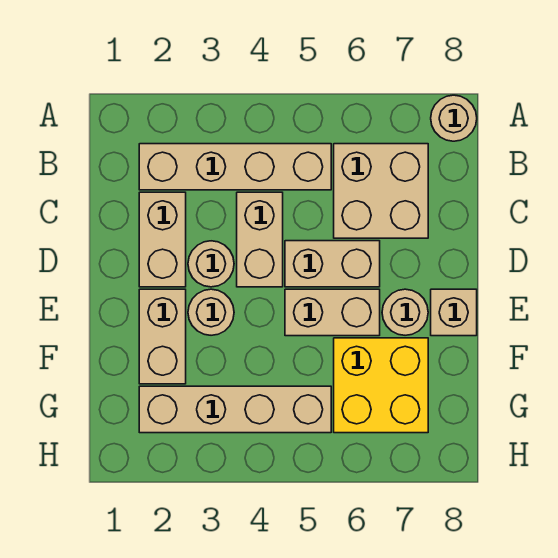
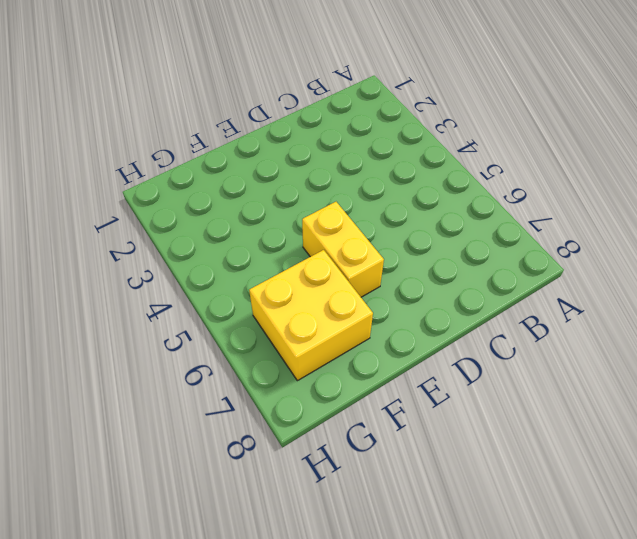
yellow 1x2 brick [302,202,384,297] -> tan 1x2 brick [285,289,380,336]
none -> tan 1x1 round brick [431,95,477,141]
none -> tan 1x4 brick [139,144,331,190]
none -> tan 2x2 brick [334,144,428,238]

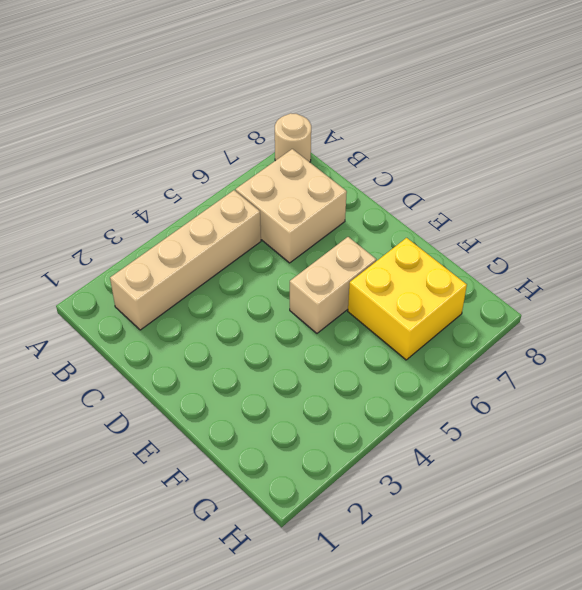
none -> tan 1x2 brick [139,192,186,287]
none -> tan 1x2 brick [237,192,283,287]
none -> tan 1x1 round brick [188,241,234,287]

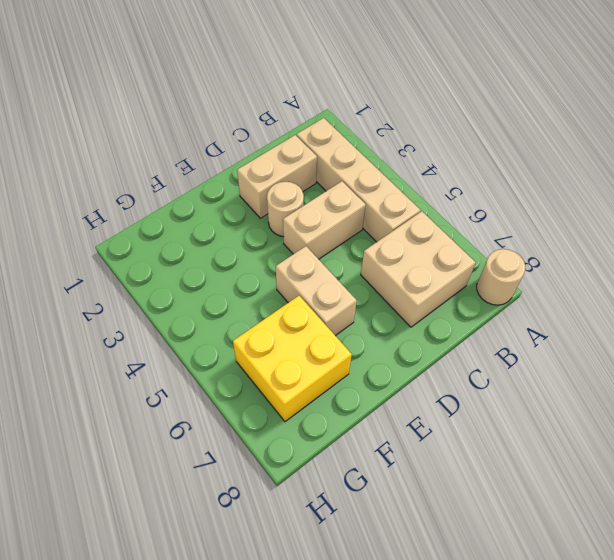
none -> tan 1x2 brick [285,241,380,287]
none -> tan 1x2 brick [139,289,186,384]
none -> tan 1x1 round brick [188,289,234,335]

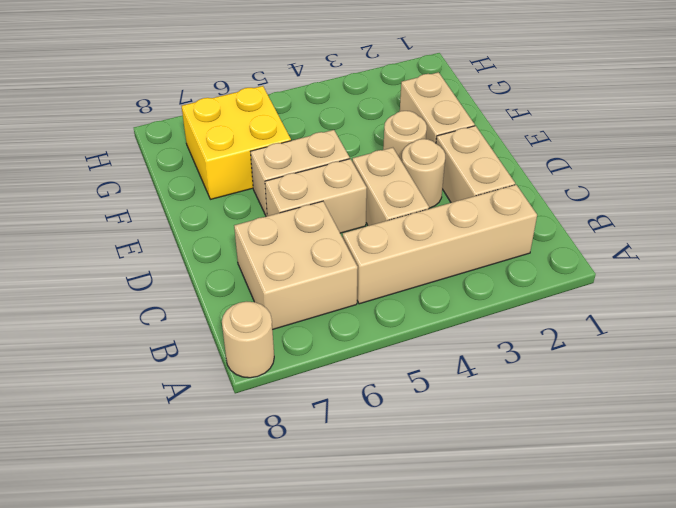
none -> tan 1x1 round brick [382,289,428,335]
none -> tan 1x1 brick [431,289,477,336]
none -> tan 1x4 brick [139,386,331,433]

